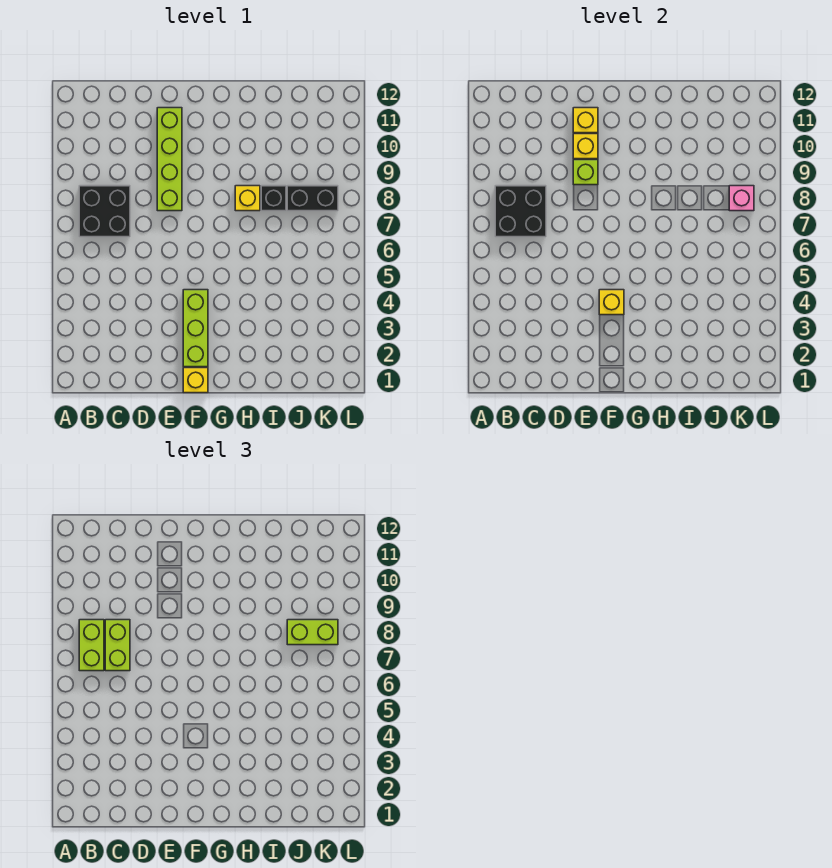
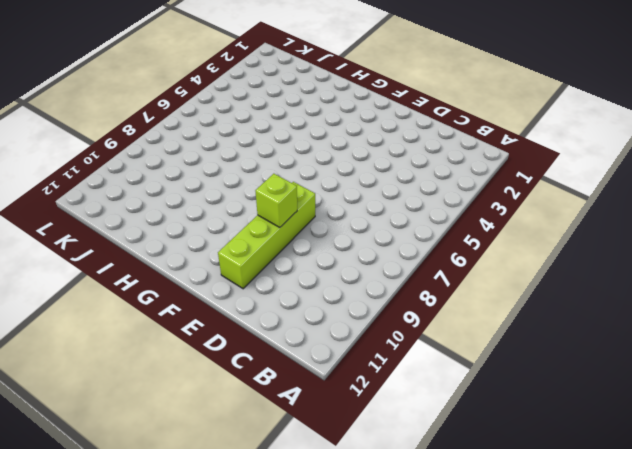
none -> black 2x2 brick [79,186,130,237]
none -> yellow 1x1 brick [183,368,208,393]
none -> lime 1x3 brick [183,290,208,367]

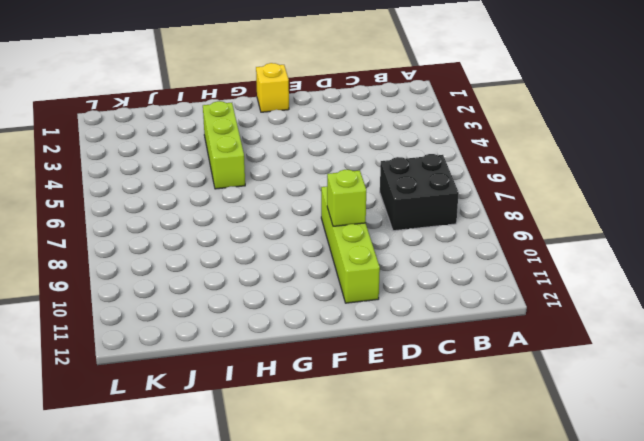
lime 1x3 brick [203,101,245,189] -> lime 1x3 brick moved to [183,290,208,367]
none -> yellow 1x1 brick [235,186,260,211]
none -> black 1x1 brick [261,186,286,211]
none -> black 1x2 brick [287,186,338,211]

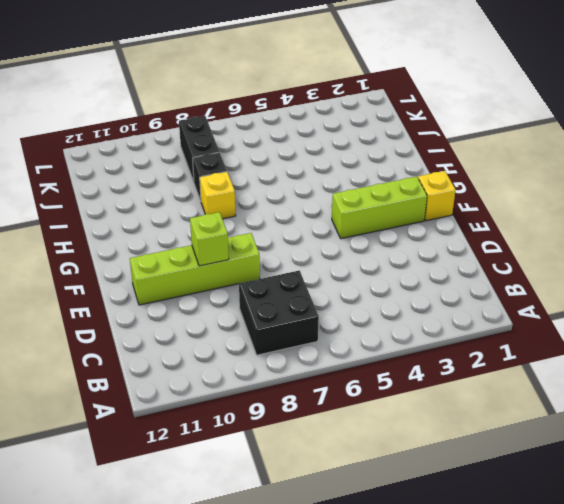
none -> black 2x2 brick [495,186,546,237]
none -> yellow 1x1 brick [573,134,598,159]
none -> yellow 1x1 brick [573,108,598,133]

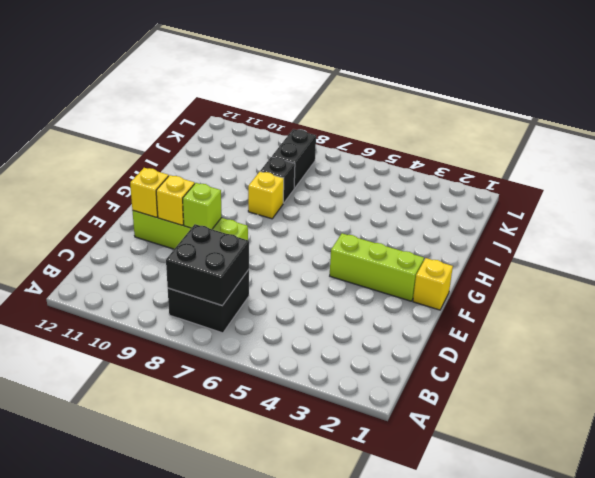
none -> yellow 1x1 brick [599,290,624,315]
none -> pink 1x1 brick [729,186,754,211]
none -> lime 1x2 brick [79,620,104,671]

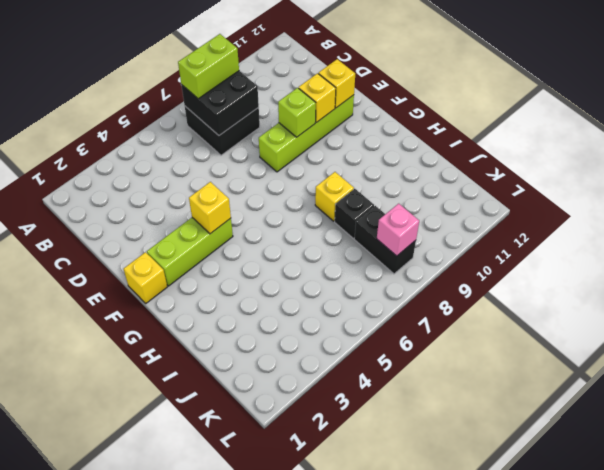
none -> lime 1x2 brick [105,620,130,671]
none -> lime 1x2 brick [287,620,338,645]

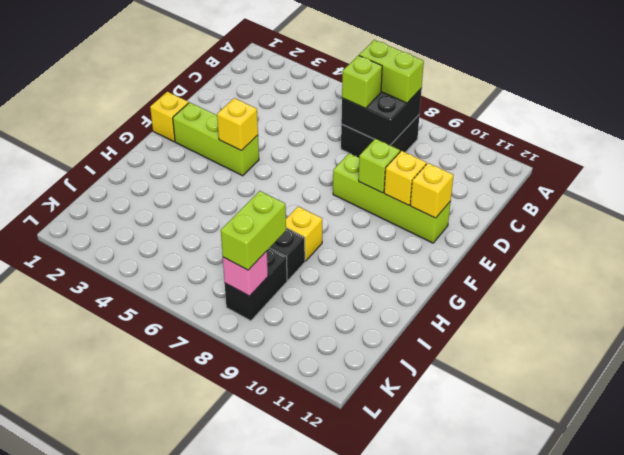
lime 1x1 brick [342,55,382,108] -> lime 1x2 brick [105,620,130,671]

